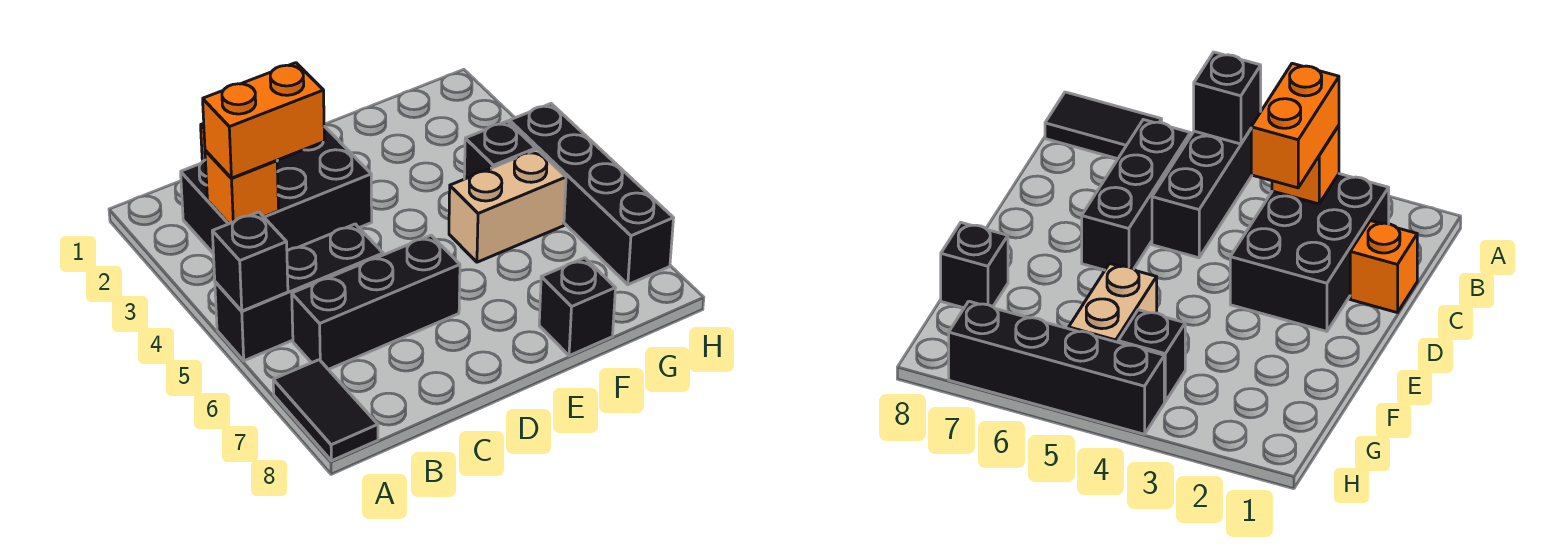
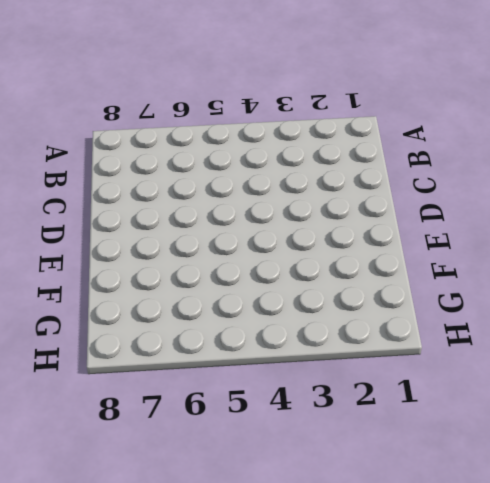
none -> black 1x3 brick [215,224,383,361]
none -> black 1x2 tile [273,360,378,461]
none -> black 2x3 brick [181,126,372,253]

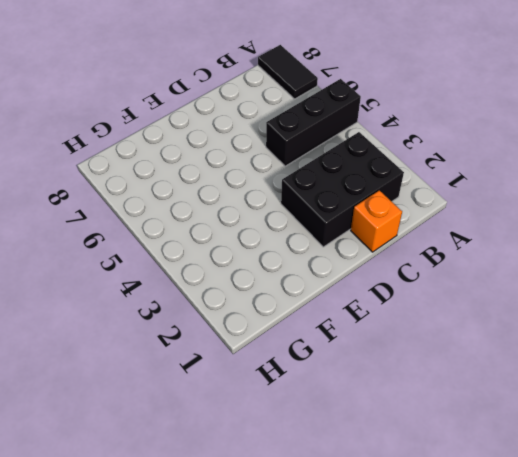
none -> black 1x3 brick [292,235,460,369]
none -> tan 1x2 brick [449,150,566,262]
none -> black 1x1 brick [539,258,615,356]

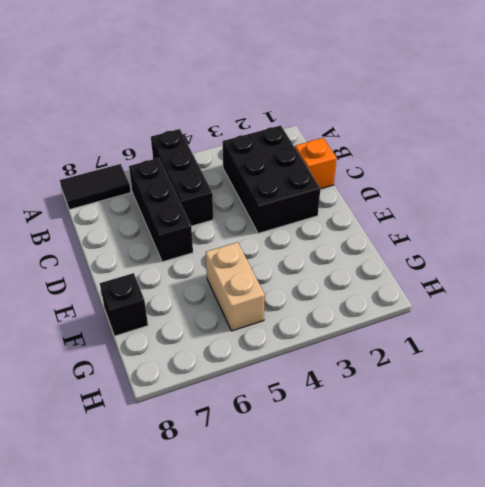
none -> black 1x1 brick [464,121,536,179]
none -> black 1x4 brick [509,104,674,285]
none -> black 1x1 brick [212,212,288,311]

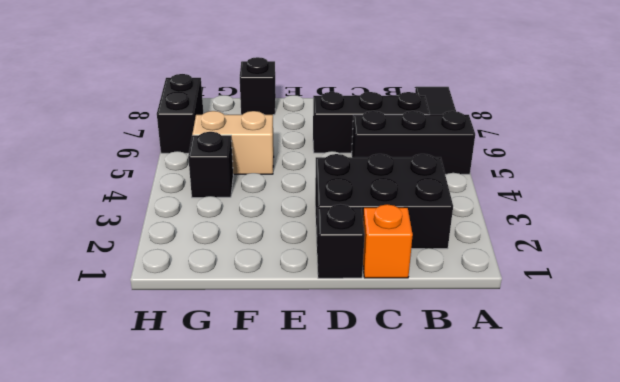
black 1x1 brick [317,204,365,278] -> black 1x1 brick moved to [212,212,288,311]
black 1x2 brick [157,74,203,153] -> black 1x4 brick [509,104,674,285]
none -> orange 1x1 brick [205,150,279,224]
none -> orange 1x2 brick [203,63,324,178]

